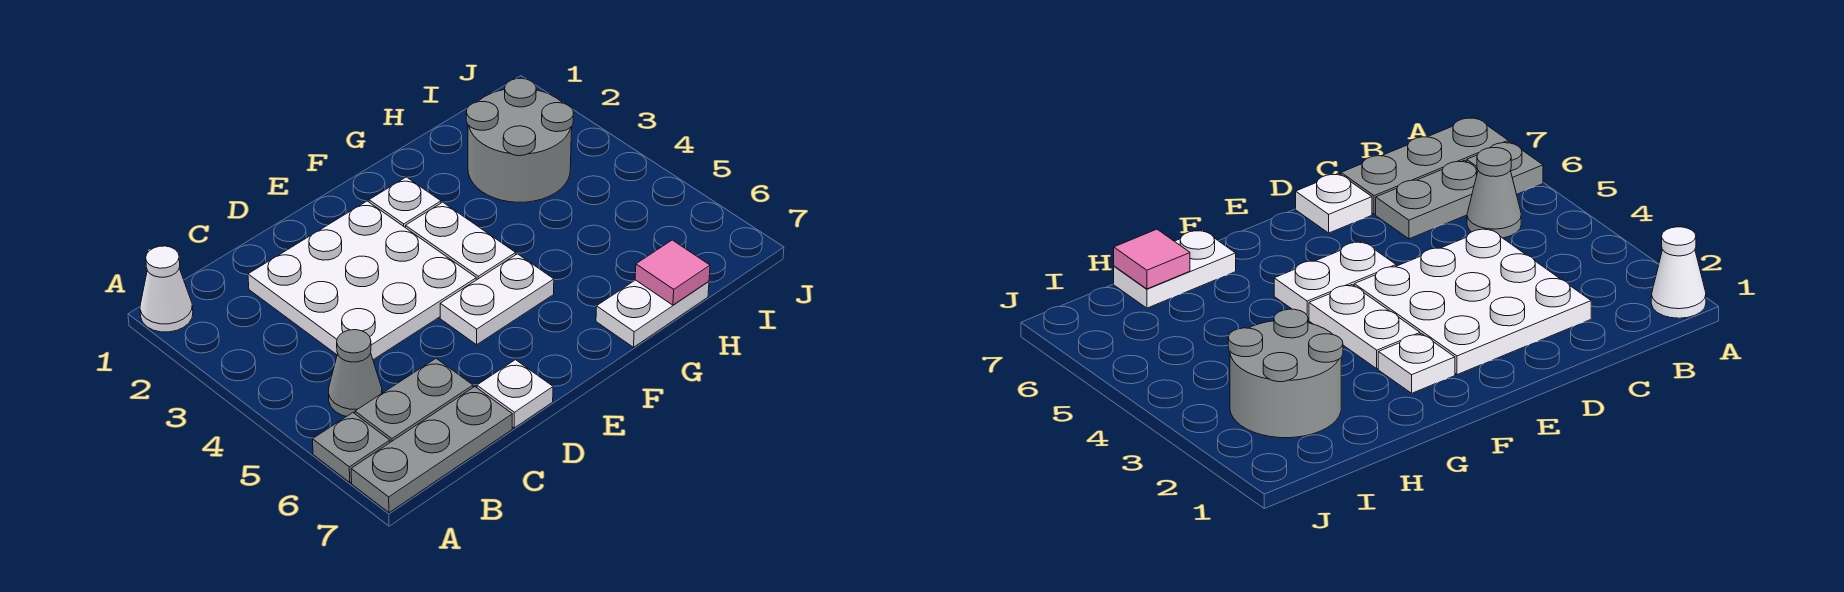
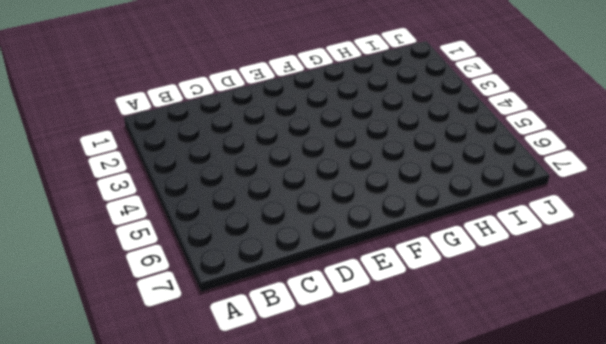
none -> white 1x1 cone [140,246,193,332]
none -> grey 1x1 plate [313,413,390,482]
none -> grey 1x3 plate [351,387,512,513]

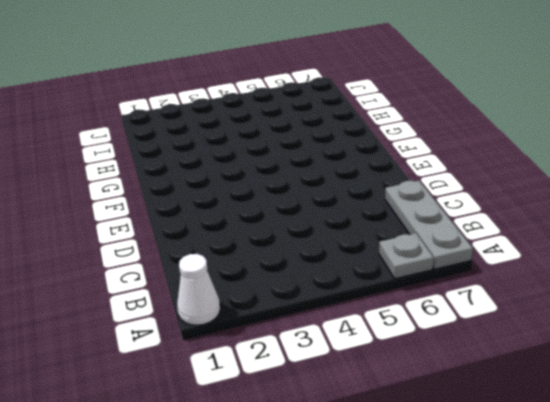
none -> grey 1x1 cone [328,330,382,416]
none -> grey 1x2 plate [355,359,473,442]
none -> white 3x3 plate [248,201,476,360]

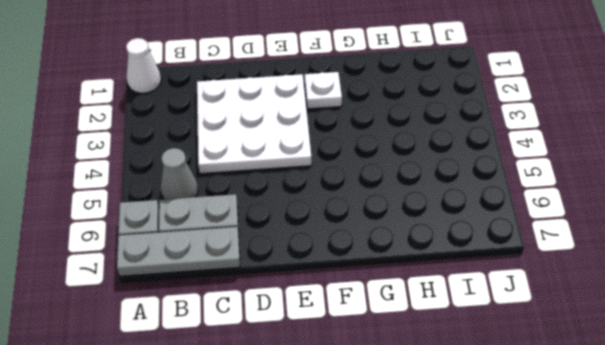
none -> white 1x1 plate [477,360,553,428]
none -> white 1x2 plate [440,254,554,345]
none -> white 1x2 plate [406,202,516,280]

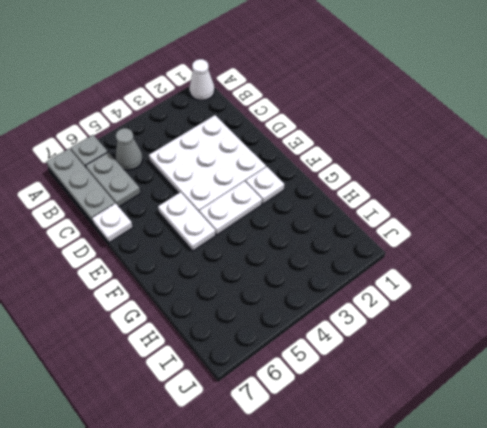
none -> white 1x2 plate [596,280,709,347]
none -> grey 2x2 round brick [466,78,574,202]
none -> pink 1x1 tile [635,240,710,305]

